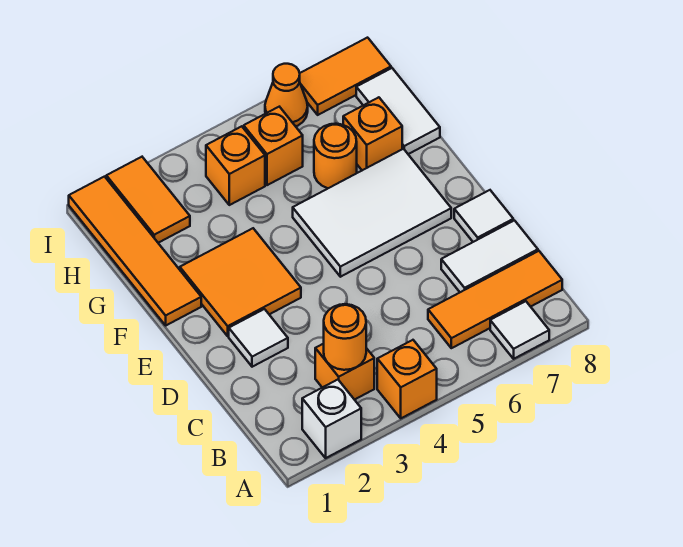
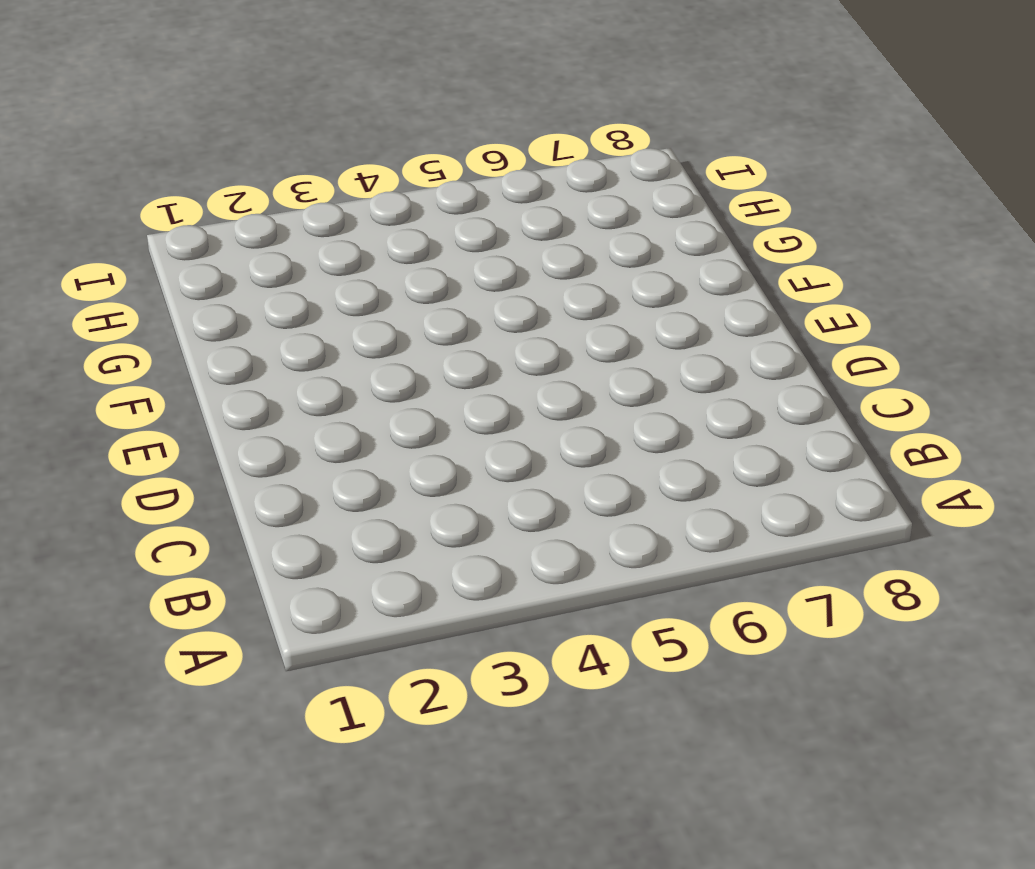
none -> white 1x1 brick [302,380,361,458]
none -> orange 1x1 brick [377,340,437,418]
none -> white 1x1 tile [490,301,549,359]

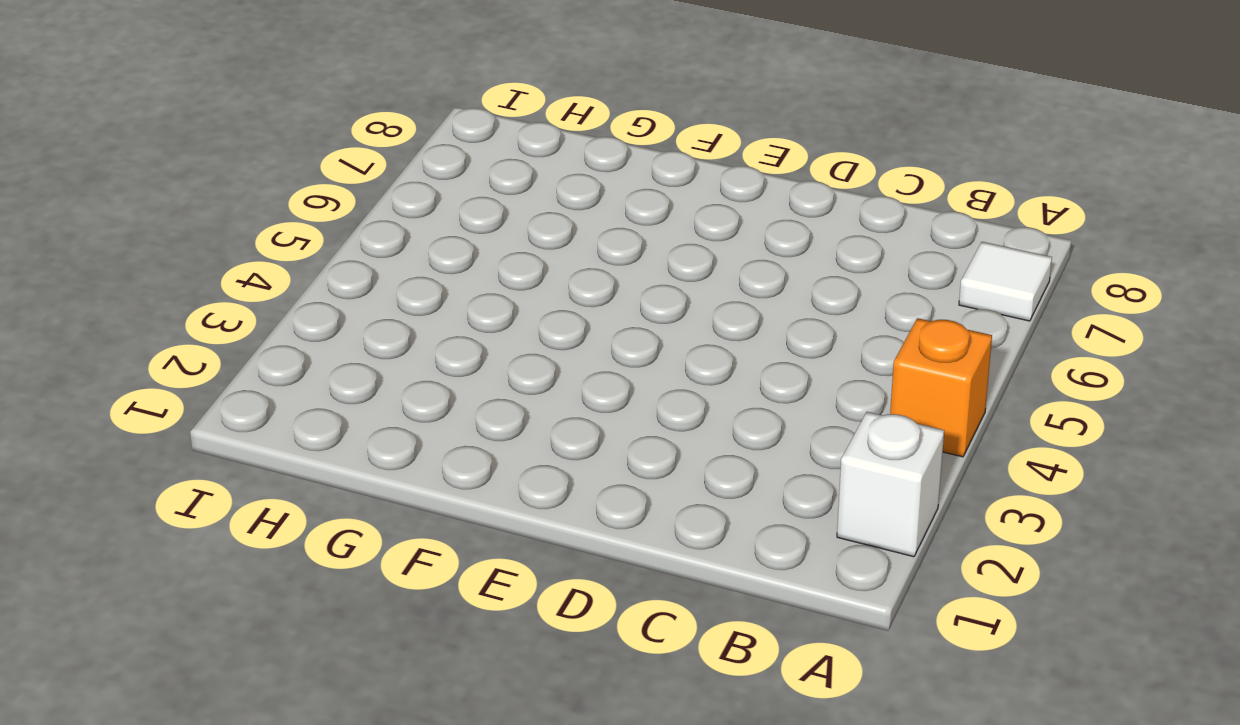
none -> orange 1x1 brick [315,344,374,400]
none -> orange 1x3 tile [428,251,562,348]
none -> white 1x2 tile [441,220,538,292]

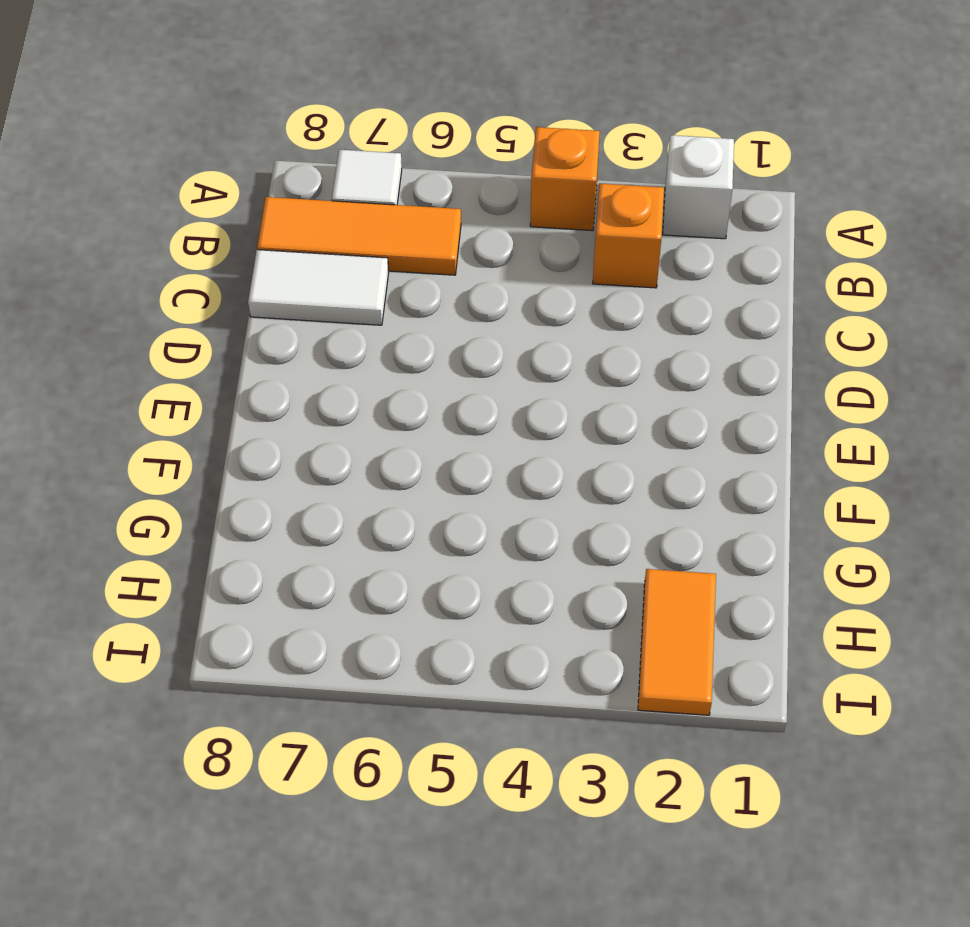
none -> white 1x1 tile [229,309,288,367]
none -> white 1x1 tile [454,190,513,242]
none -> orange 2x2 tile [180,228,301,336]

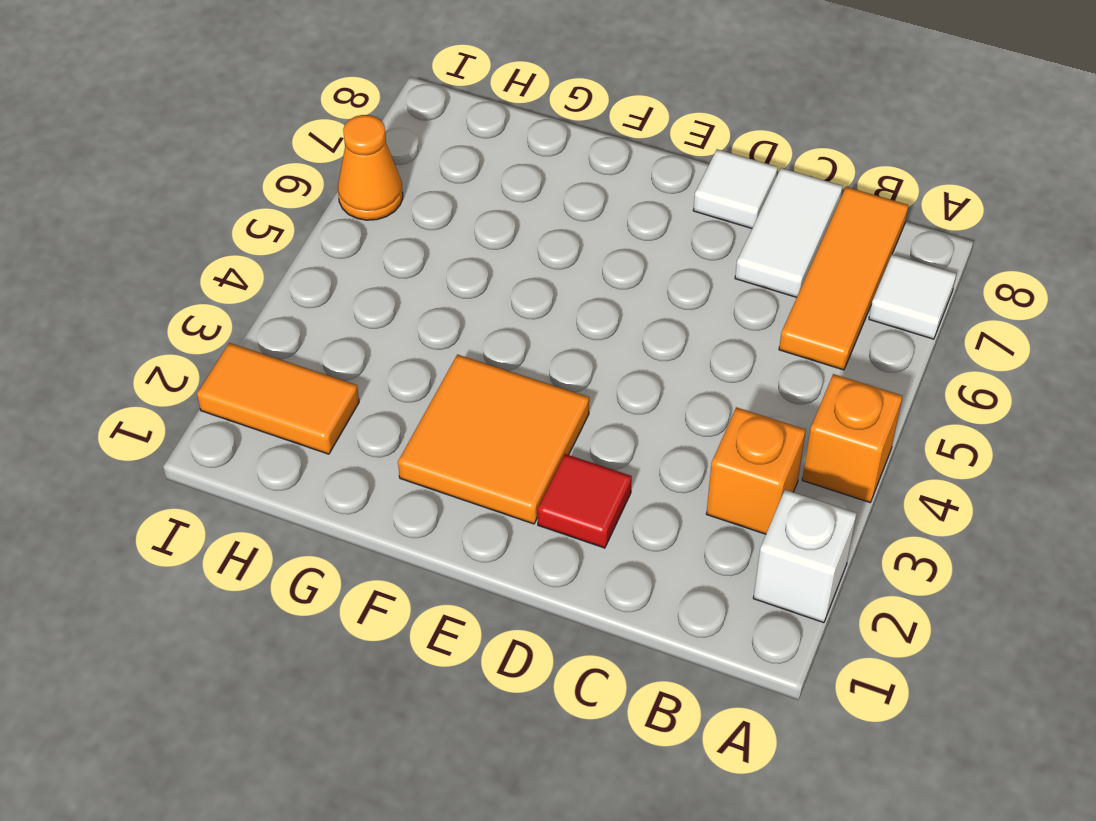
red 1x1 tile [537,454,632,548] -> white 1x1 tile [229,309,288,367]
none -> white 2x3 tile [293,149,451,277]
none -> orange 1x4 tile [69,177,201,325]
none -> orange 1x1 round brick [314,124,357,188]

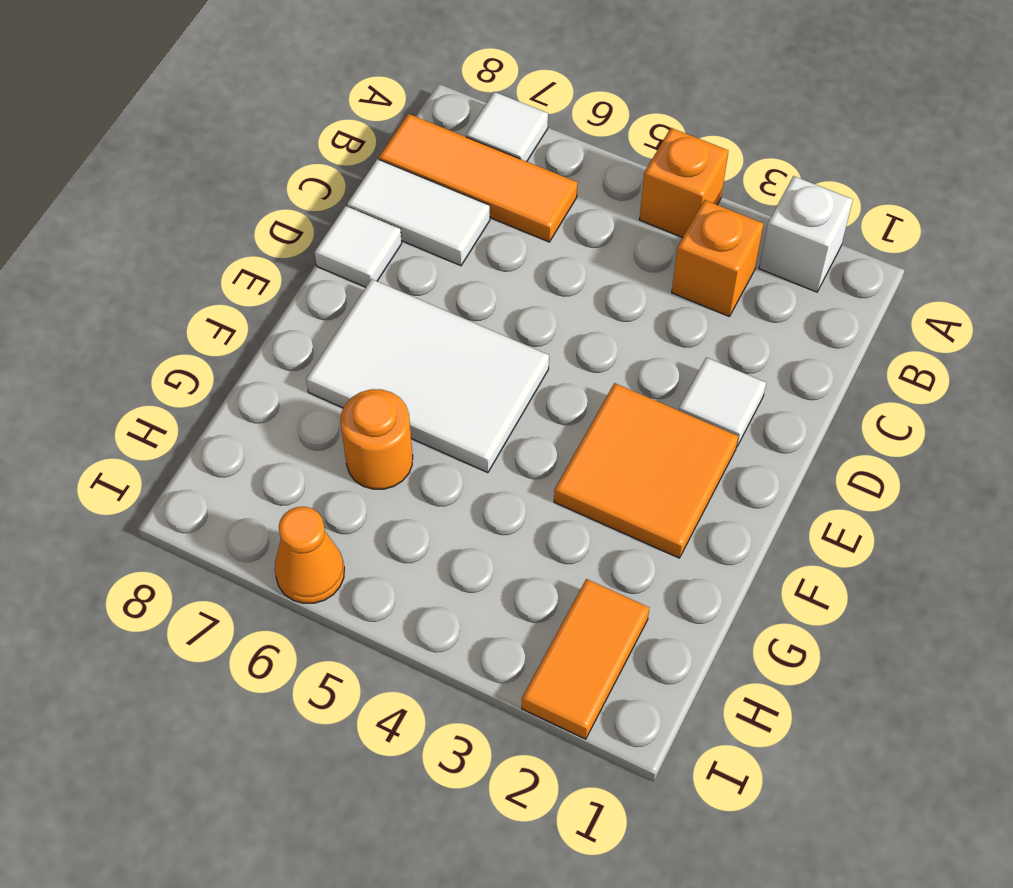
none -> orange 1x4 tile [69,177,201,325]
none -> orange 1x1 brick [343,97,402,170]
none -> white 1x2 tile [356,68,440,154]

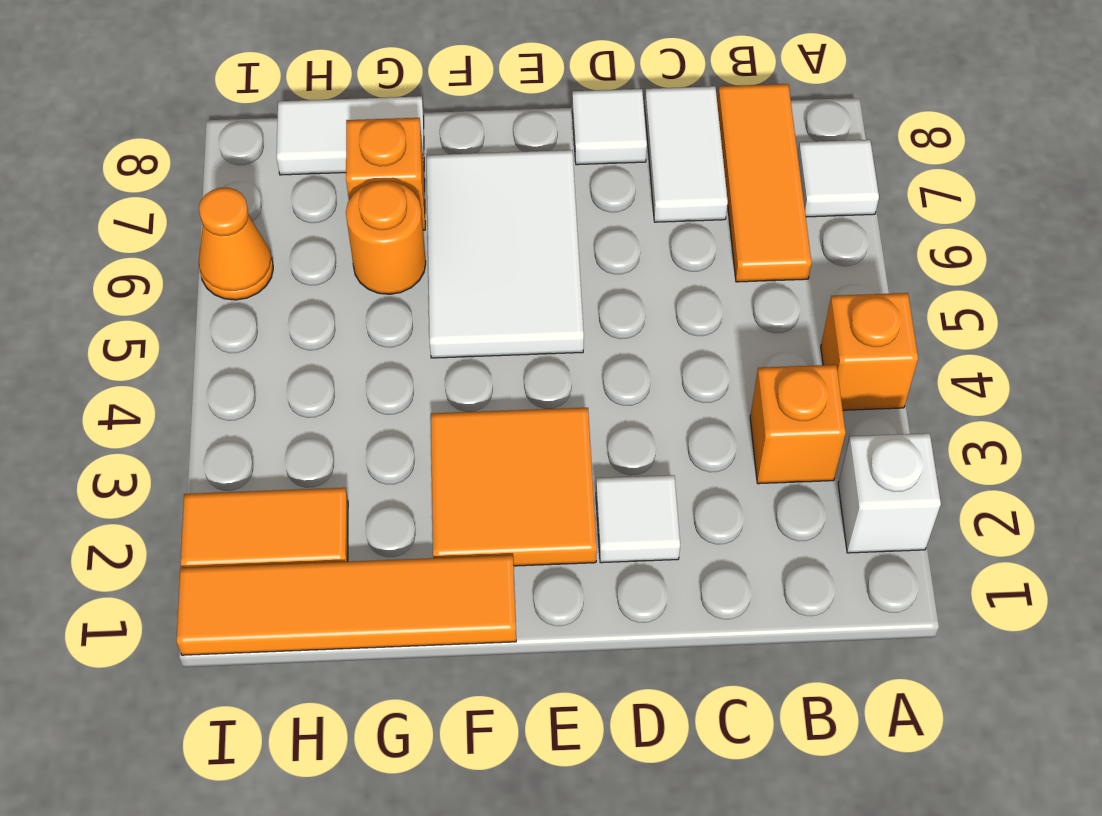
none -> orange 1x1 brick [206,126,265,205]
none -> orange 1x1 brick [244,107,303,185]
none -> orange 1x2 tile [299,38,391,115]

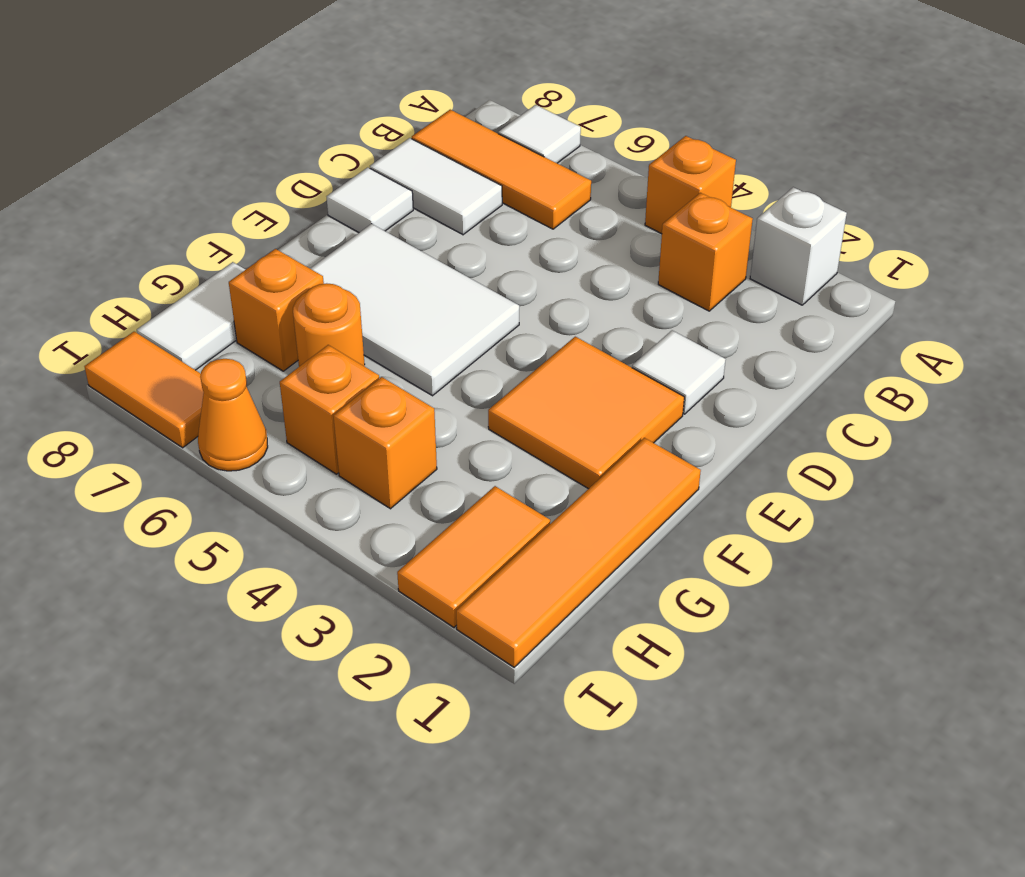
none -> orange 1x1 round brick [324,304,366,370]

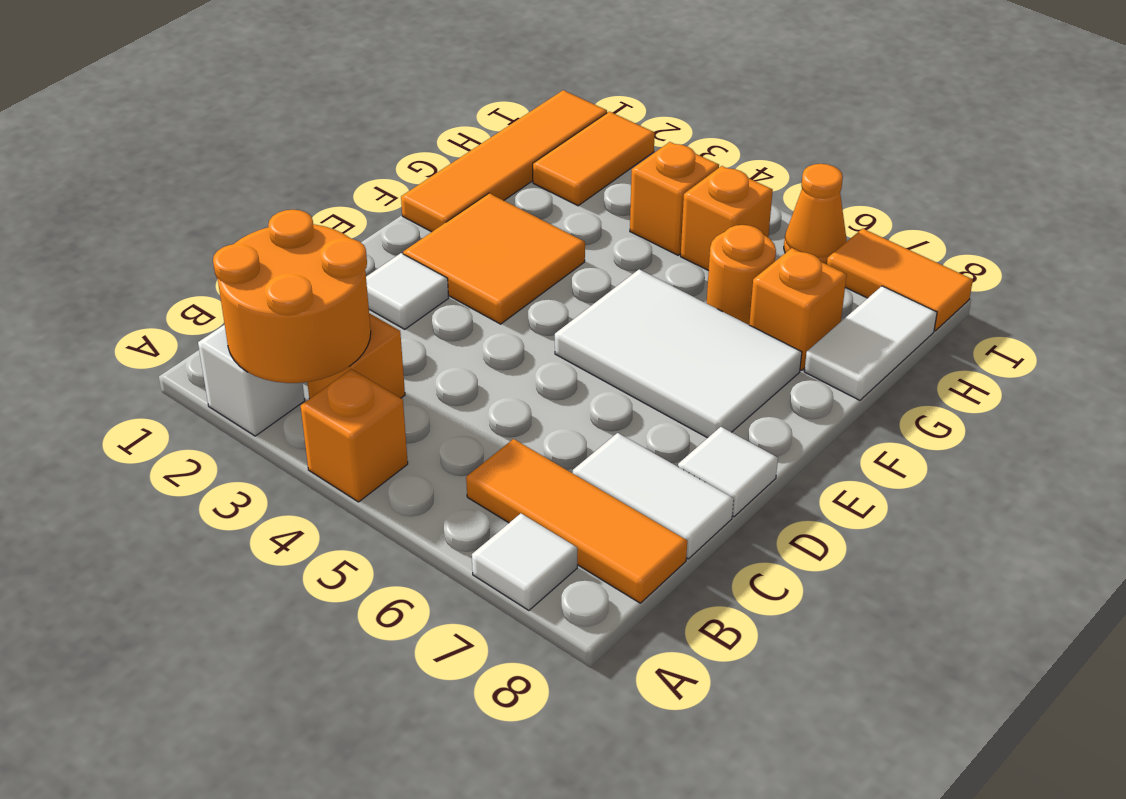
orange 2x2 round brick [213,210,371,383] -> orange 1x1 round brick [324,304,366,370]

